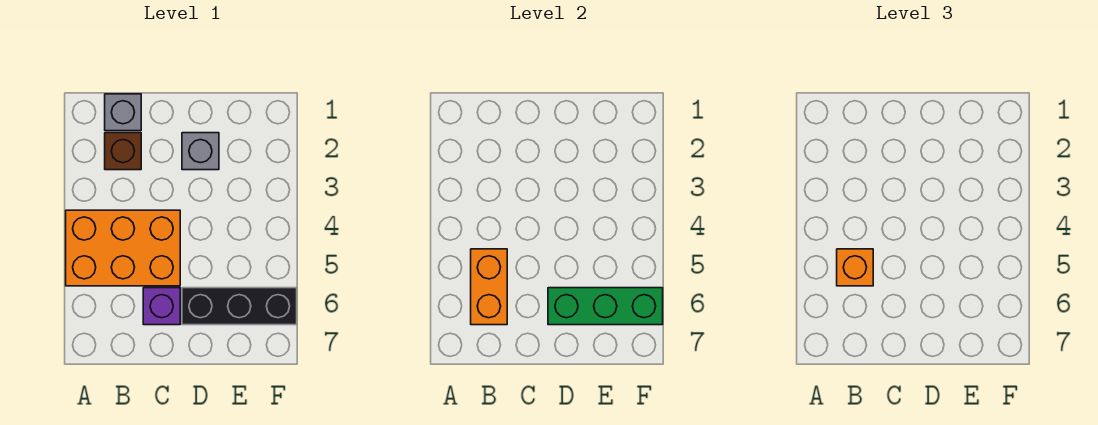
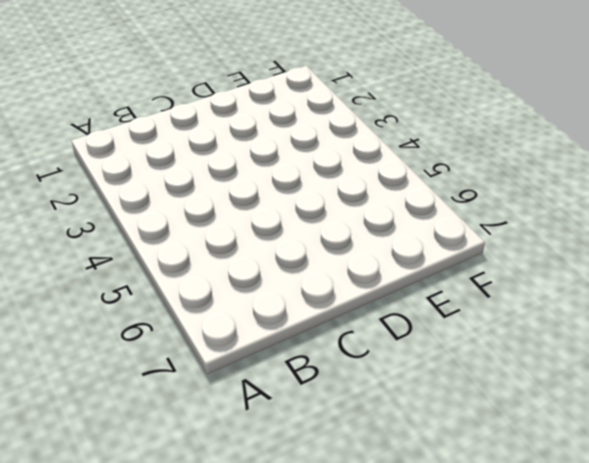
none -> orange 2x3 brick [66,210,180,286]
none -> grey 1x1 brick [105,94,141,131]

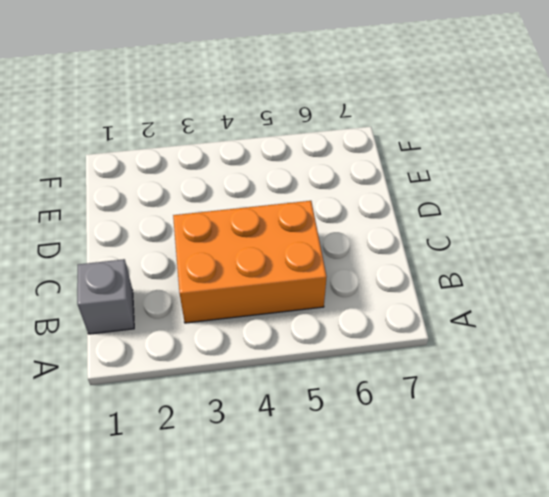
orange 2x3 brick [173,201,327,323] -> orange 2x3 brick turned to [66,210,180,286]
none -> brown 1x1 brick [105,133,141,170]
none -> purple 1x1 brick [143,288,180,325]

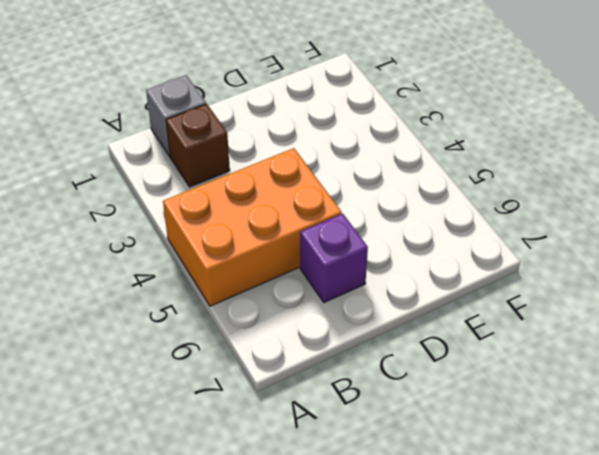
none -> grey 1x1 brick [182,133,219,170]
none -> black 1x3 brick [182,288,297,325]

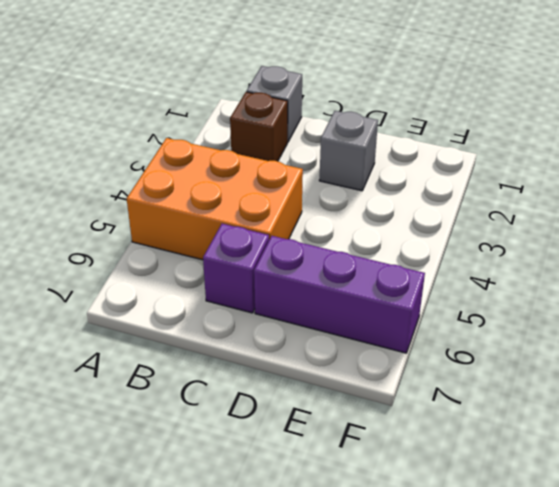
purple 1x3 brick [254,236,425,353] -> black 1x3 brick [182,288,297,325]
none -> orange 1x2 brick [471,249,507,325]
none -> green 1x3 brick [548,288,663,325]

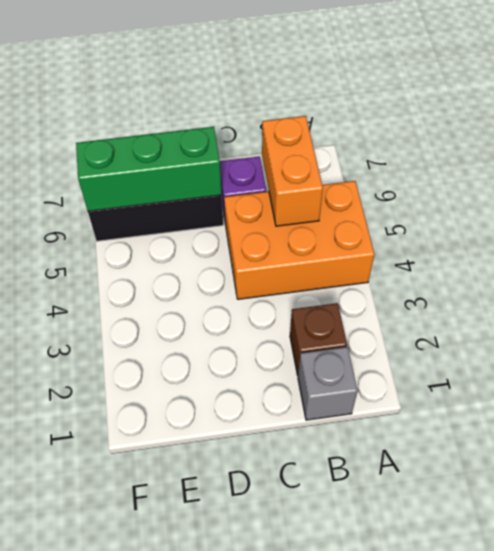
none -> grey 1x1 brick [182,133,219,170]
none -> orange 1x1 brick [837,249,873,286]

